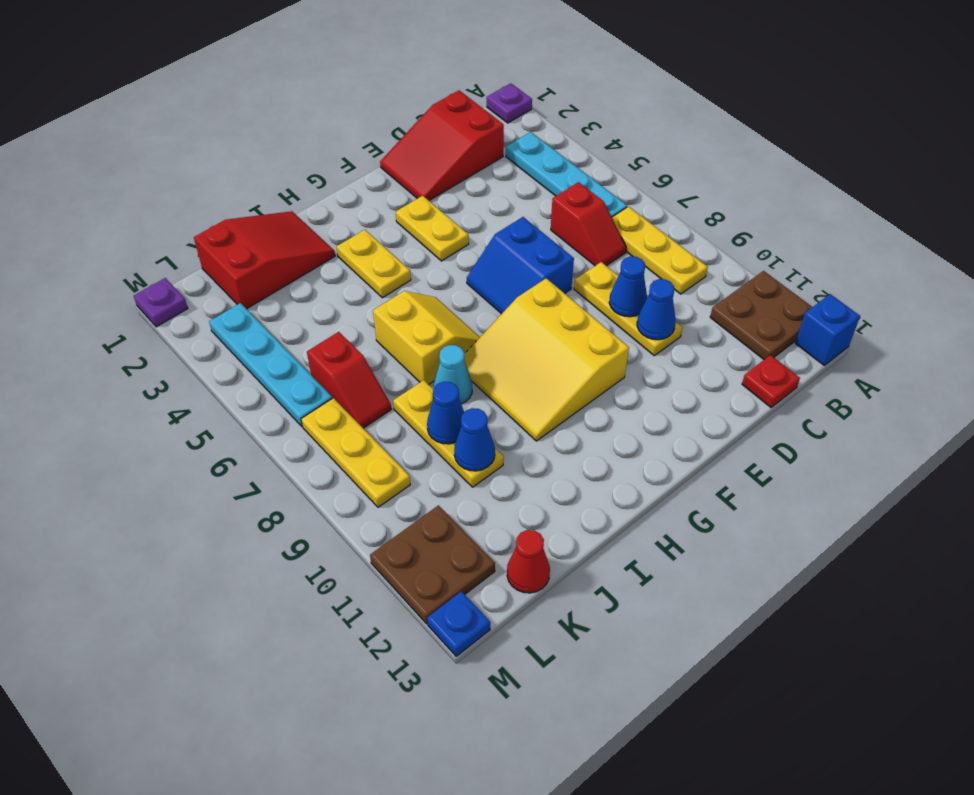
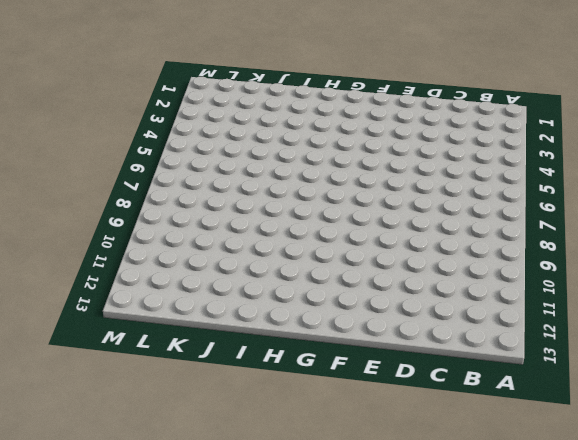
none -> purple 1x1 plate [487,83,532,123]
none -> brown 2x2 plate [710,271,812,360]
none -> blue 1x1 brick [795,294,860,365]

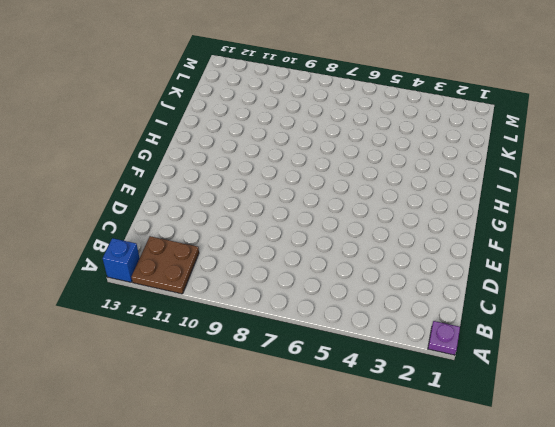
none -> cyan 1x4 plate [506,132,627,217]
none -> yellow 1x3 plate [612,207,708,294]
none -> red 2x3 slope [380,90,504,200]

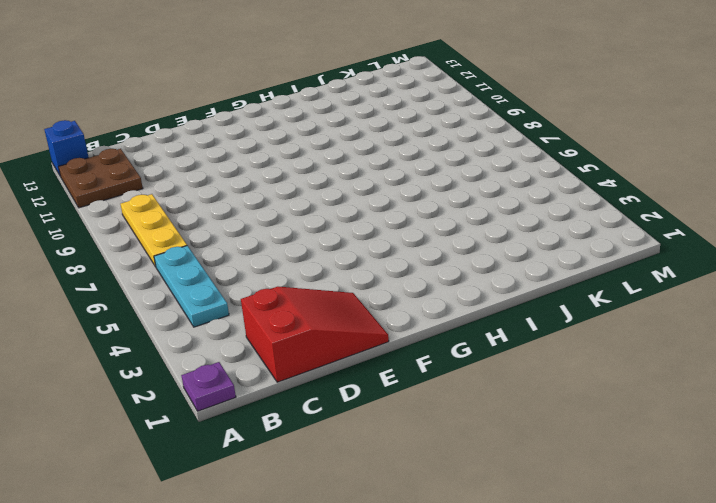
cyan 1x3 plate [154,246,229,327] -> cyan 1x4 plate [506,132,627,217]
none -> red 1x2 slope [551,182,626,266]
none -> red 1x1 plate [742,355,800,407]
none -> yellow 1x3 plate [574,262,682,355]

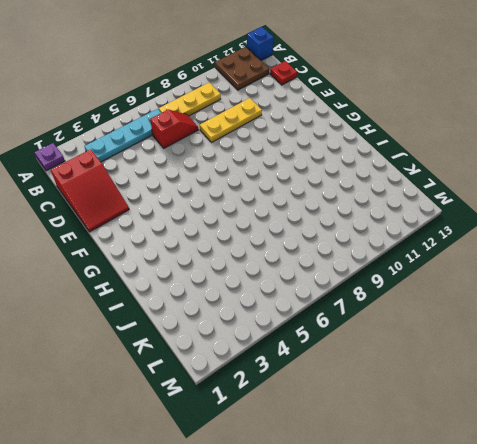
none -> blue 2x2 slope [467,217,574,314]
none -> yellow 1x2 plate [396,196,469,261]
none -> yellow 3x3 slope [464,278,629,441]

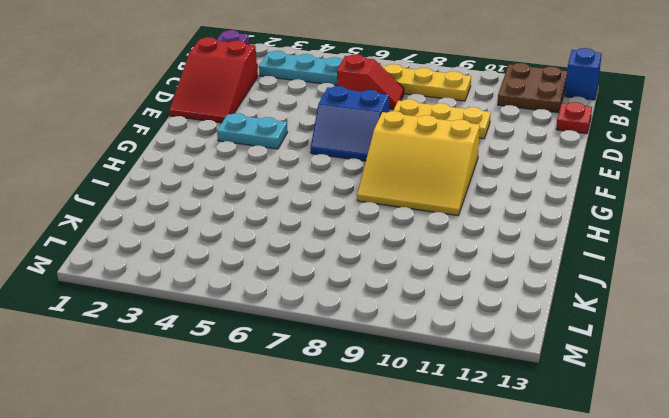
cyan 1x2 plate [217,113,288,149] -> yellow 1x2 plate [396,196,469,261]
none -> yellow 1x2 plate [336,230,411,298]
none -> yellow 2x2 slope [373,291,480,384]
none -> red 2x3 slope [194,211,335,309]

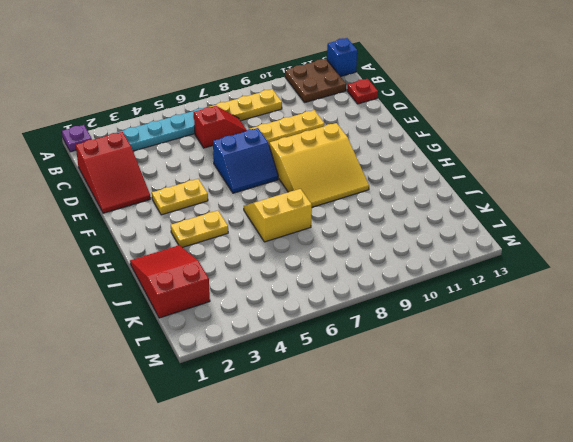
none -> cyan 1x1 cone [434,345,472,404]
none -> yellow 1x3 plate [393,380,504,487]
none -> red 1x2 slope [307,332,391,428]

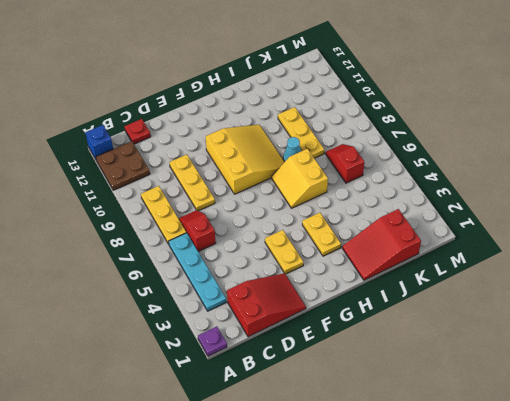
none -> blue 2x2 slope [467,217,574,314]
none -> red 1x1 cone [507,530,550,593]
none -> cyan 1x4 plate [209,303,332,427]

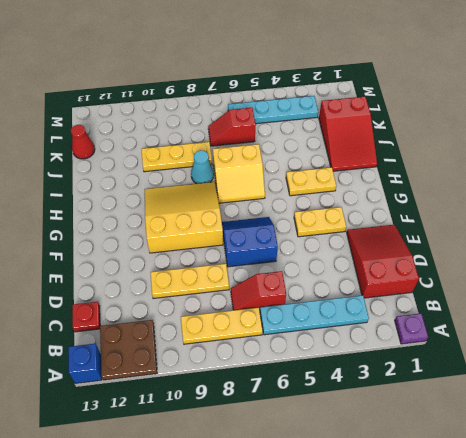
none -> yellow 1x3 plate [301,398,410,507]
none -> brown 2x2 plate [370,505,495,624]
none -> purple 1x1 plate [134,278,188,327]

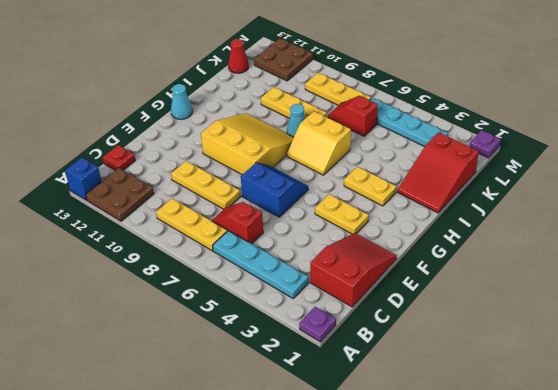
cyan 1x1 cone [171,84,192,119] -> none
none -> blue 1x1 plate [427,591,490,656]
none -> blue 1x1 cone [609,256,647,317]
none -> blue 1x1 cone [637,279,676,340]

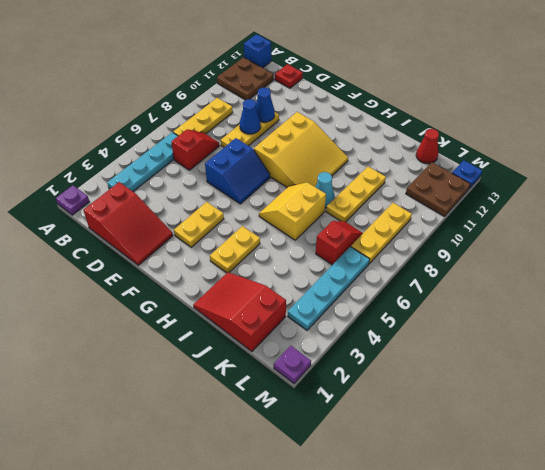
none -> blue 1x1 cone [427,382,464,444]
none -> blue 1x1 cone [454,408,495,471]

